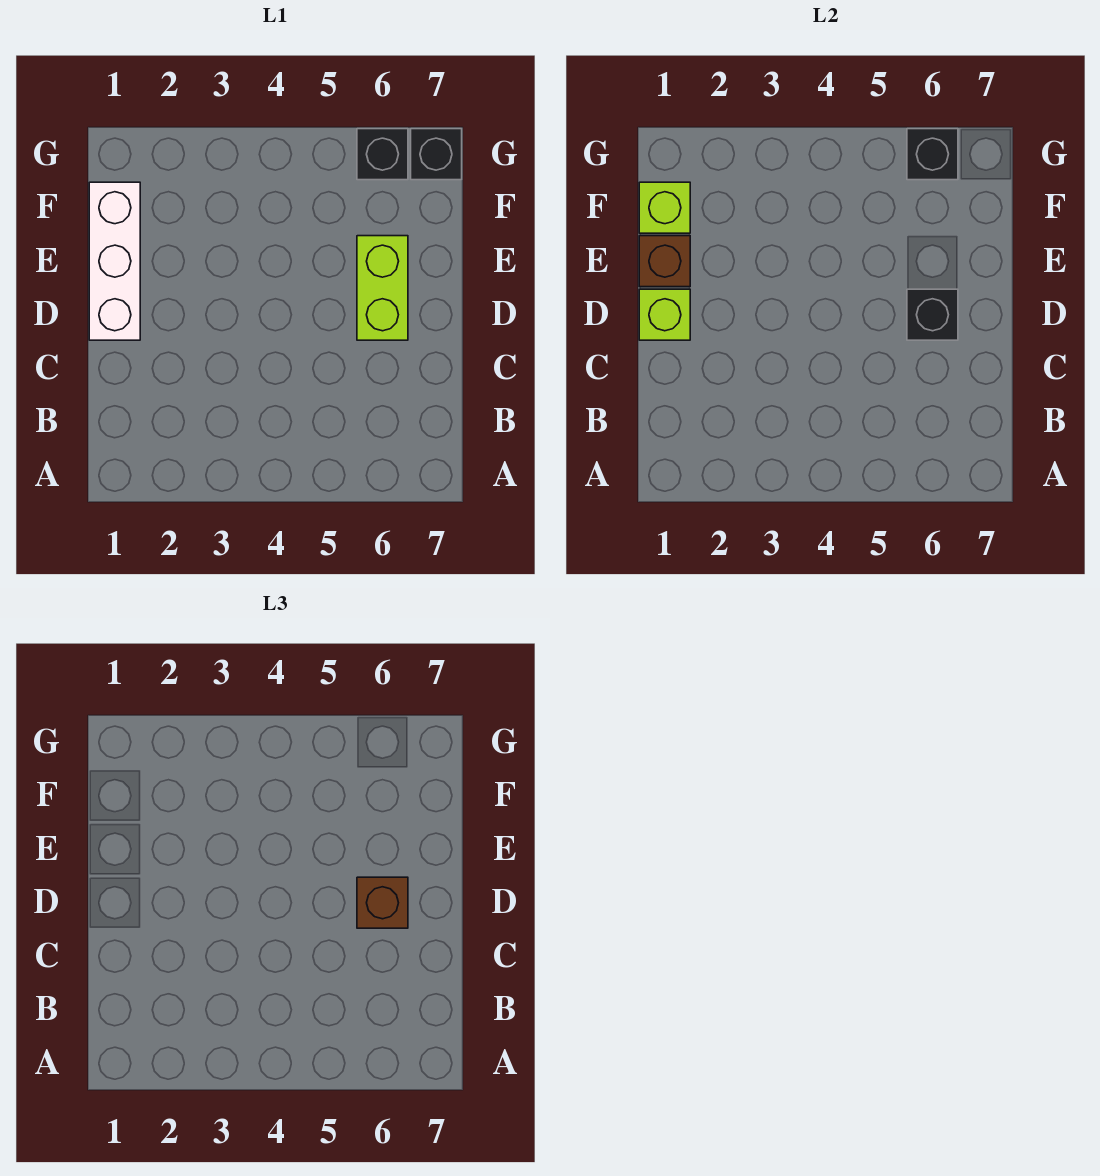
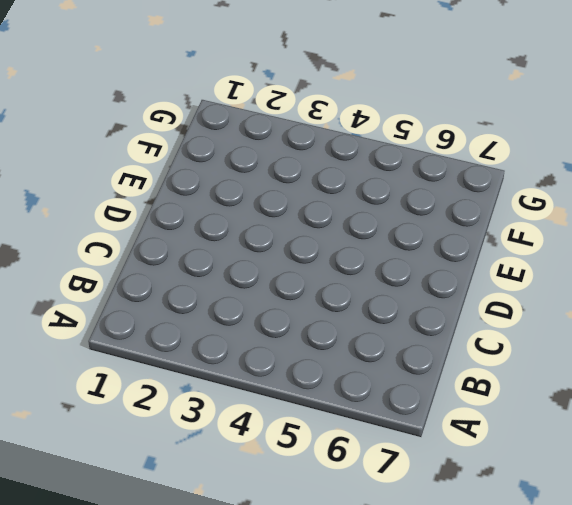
none -> white 1x3 brick [89,182,140,340]
none -> lime 1x2 brick [357,236,408,340]

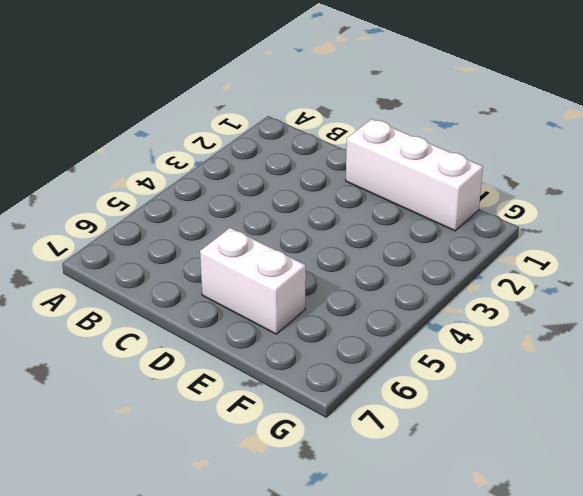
white 1x2 brick [200,228,306,334] -> lime 1x2 brick [357,236,408,340]
none -> black 1x1 brick [357,129,408,180]
none -> black 1x1 brick [411,129,462,180]

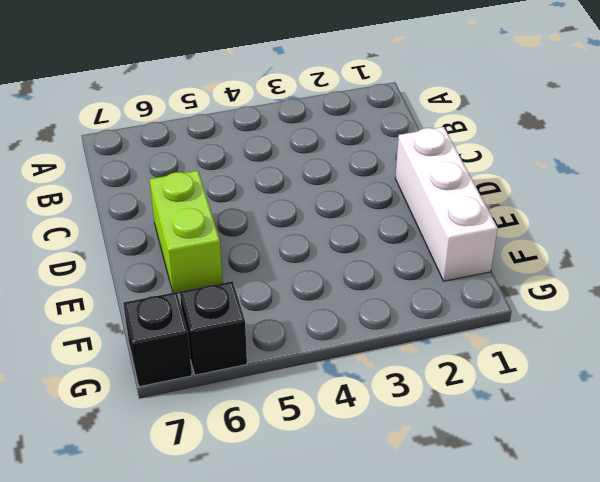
none -> lime 1x1 brick [639,289,690,340]
none -> black 1x1 brick [907,289,958,340]

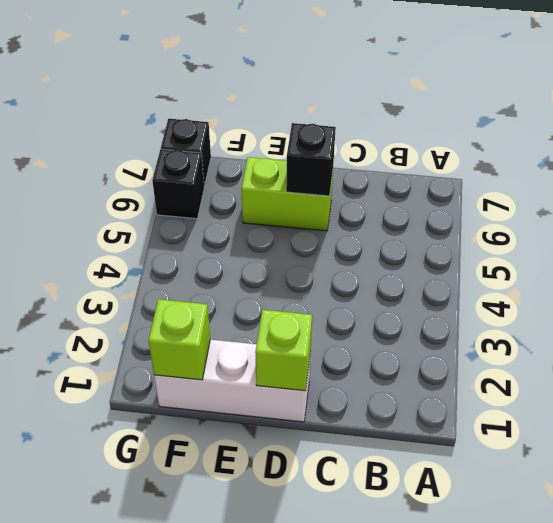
none -> brown 1x1 brick [639,236,690,287]
none -> black 1x1 brick [907,129,958,180]

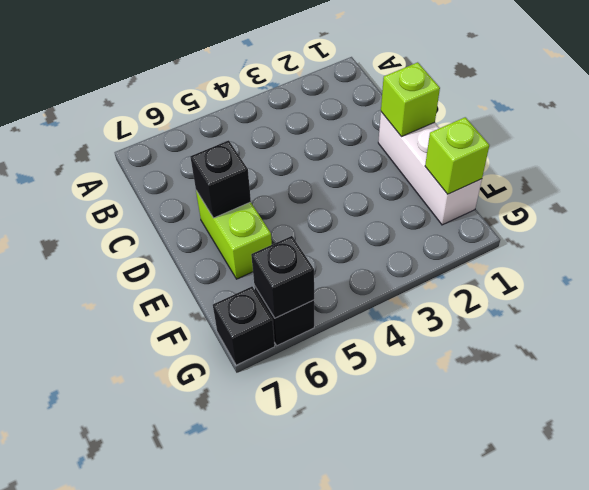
none -> brown 1x1 brick [639,236,690,287]
none -> brown 1x1 brick [357,877,408,928]

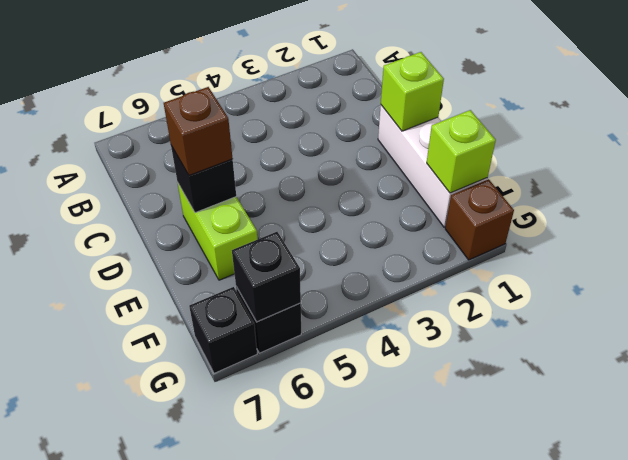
brown 1x1 brick [445,179,514,260] -> brown 1x1 brick moved to [639,236,690,287]

